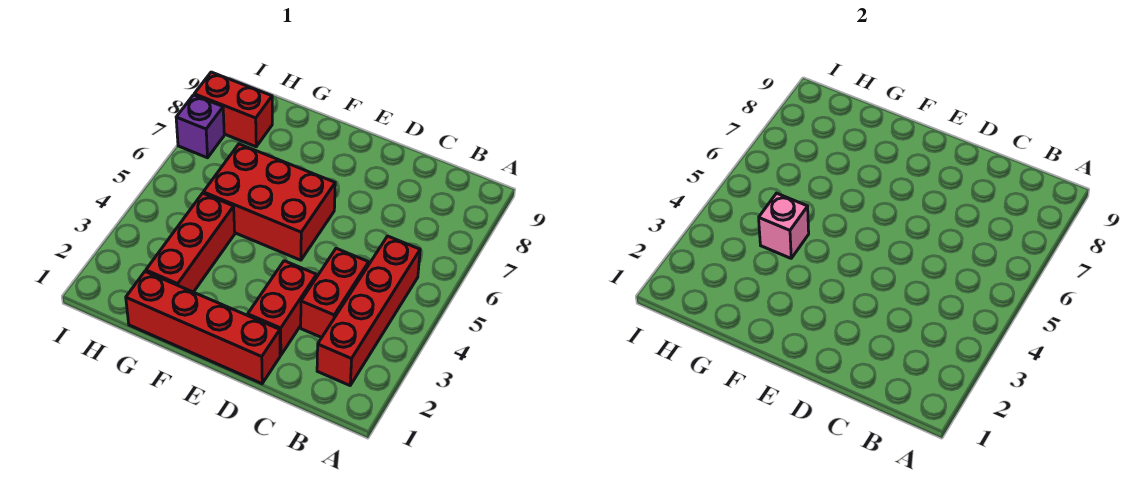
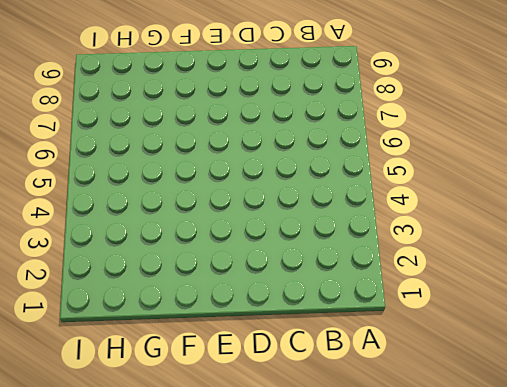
none -> red 1x4 brick [317,236,420,385]
none -> red 1x2 brick [301,248,369,338]

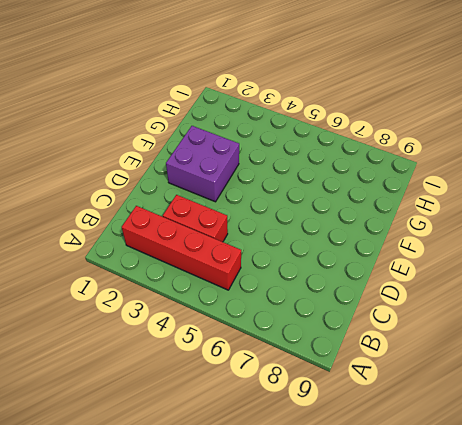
purple 2x2 brick [166,126,239,202] -> none
none -> red 1x4 brick [126,272,280,384]
none -> red 1x2 brick [248,261,317,355]

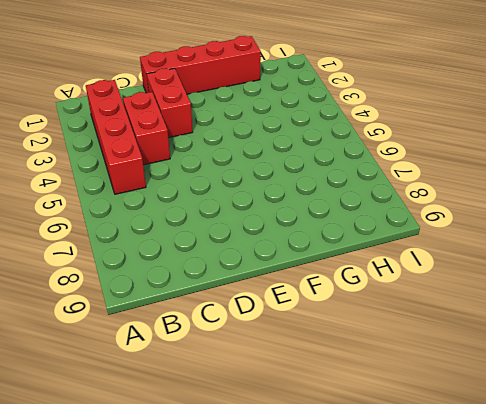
none -> red 2x3 brick [203,144,335,260]
none -> red 1x3 brick [146,193,235,292]

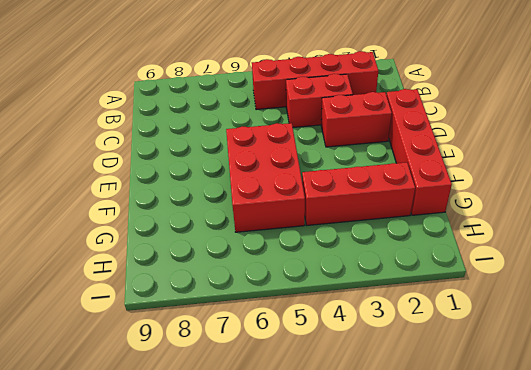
none -> red 1x2 brick [194,72,272,147]
none -> purple 1x1 brick [176,95,224,158]

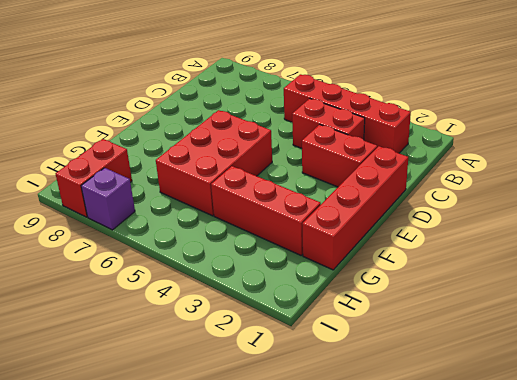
none -> pink 1x1 brick [759,193,809,258]

